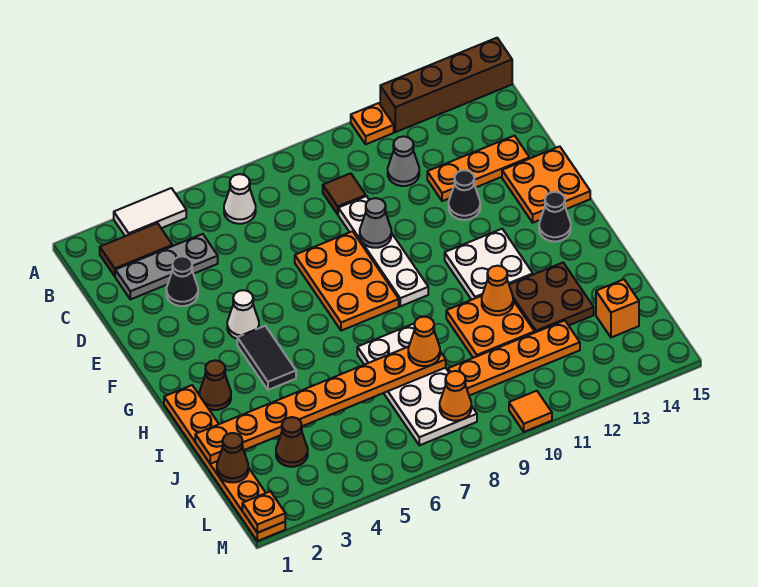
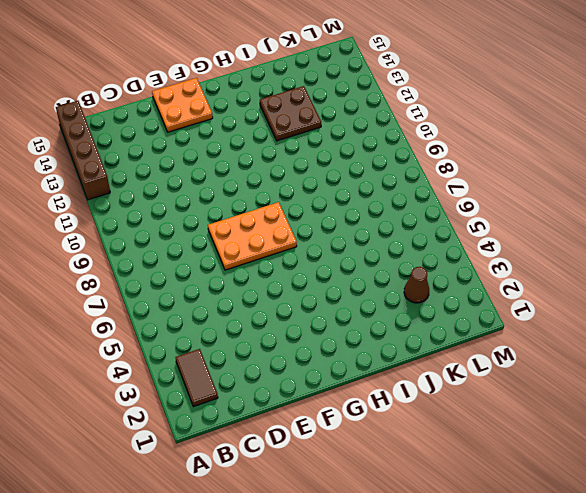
none -> white 1x2 tile [114,188,186,236]
none -> orange 1x1 plate [351,103,394,144]
none -> white 1x1 cone [224,174,256,224]
none -> grey 1x3 plate [115,234,218,299]

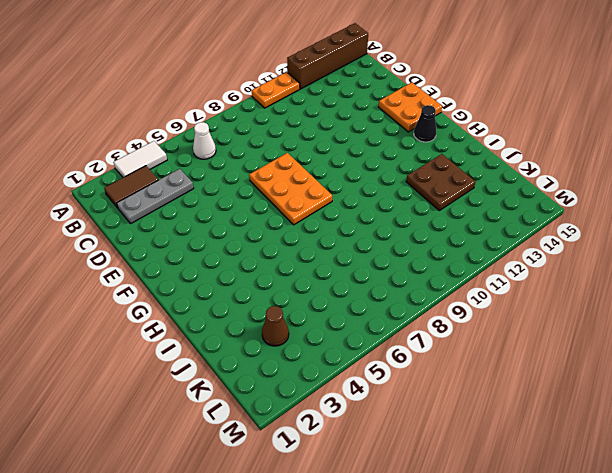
orange 1x2 plate [252,72,300,108] -> orange 1x1 plate [351,103,394,144]
none -> brown 1x1 tile [323,173,366,214]
none -> grey 1x1 cone [388,136,419,186]
none -> black 1x1 cone [166,256,198,306]
none -> white 1x4 plate [338,196,428,306]

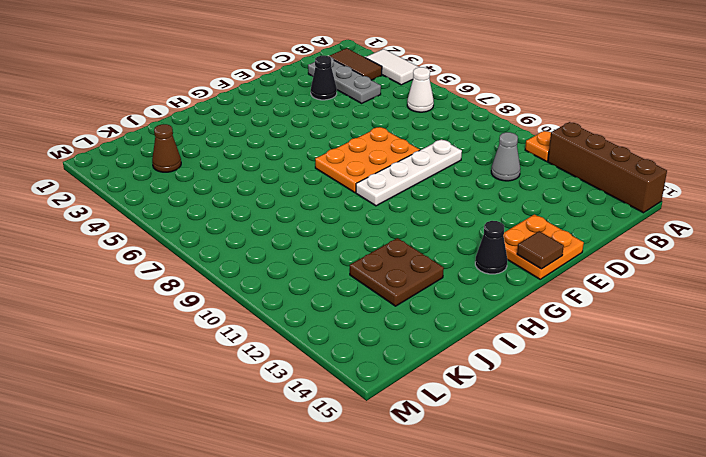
brown 1x1 tile [517,231,564,269] -> brown 1x1 tile moved to [323,173,366,214]
none -> orange 1x3 plate [427,136,530,201]
none -> black 1x1 cone [449,170,480,220]
none -> white 1x1 cone [227,290,259,339]
none -> black 1x2 tile [237,326,296,390]

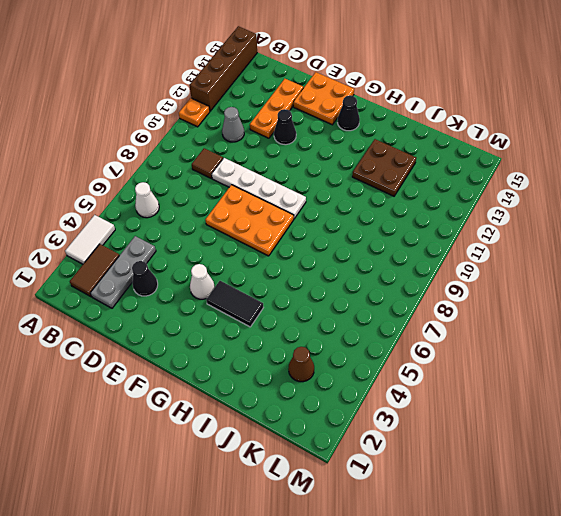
none -> white 2x2 plate [445,229,533,300]
none -> orange 1x6 plate [164,385,285,541]
none -> brown 1x1 cone [199,360,231,410]
none -> white 2x4 plate [357,324,477,445]

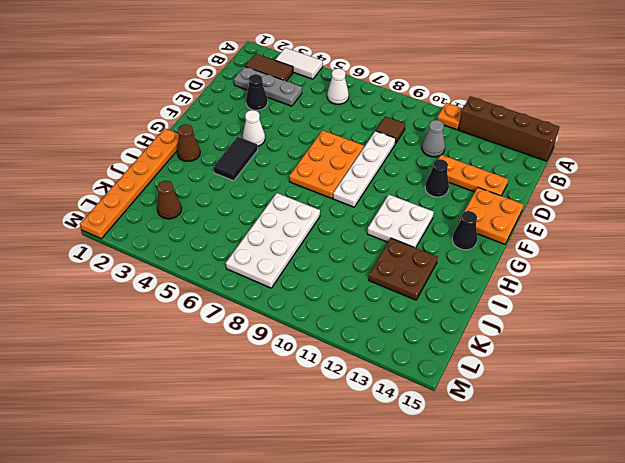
none -> orange 2x2 plate [446,296,535,358]
none -> orange 1x4 plate [448,321,580,396]
none -> orange 1x1 brick [596,279,639,337]
none -> orange 1x1 tile [509,391,552,432]

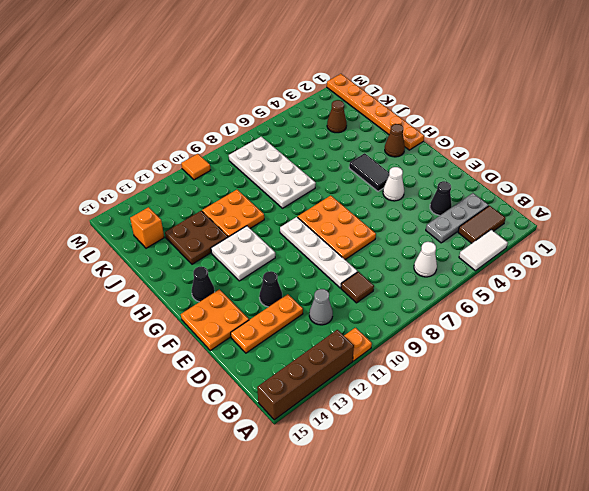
none -> orange 1x4 plate [448,321,580,396]
none -> grey 1x1 cone [360,198,391,248]
none -> orange 1x1 cone [482,266,513,315]
none -> orange 1x8 plate [195,347,446,464]

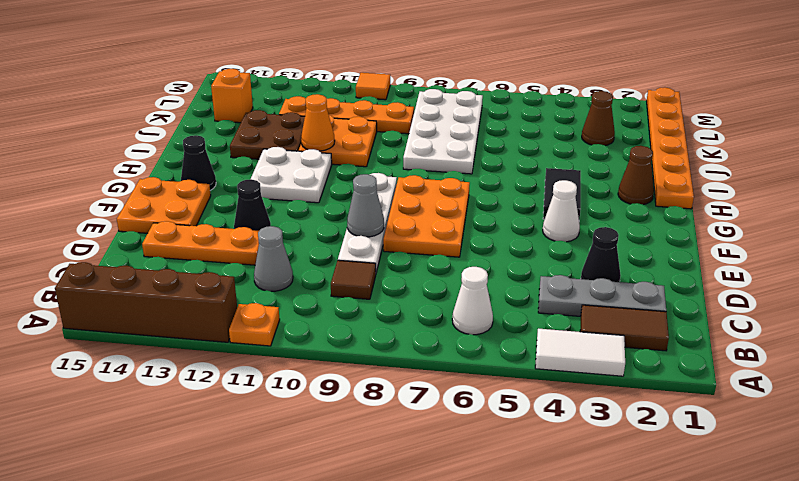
none -> orange 1x8 plate [195,347,446,464]
none -> brown 1x1 cone [217,433,248,482]
none -> orange 1x1 cone [440,371,471,421]
none -> orange 1x1 plate [242,491,285,533]

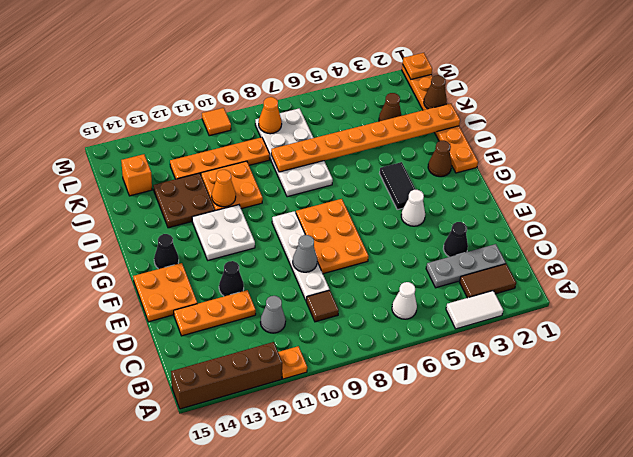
none -> orange 1x1 cone [408,317,440,366]

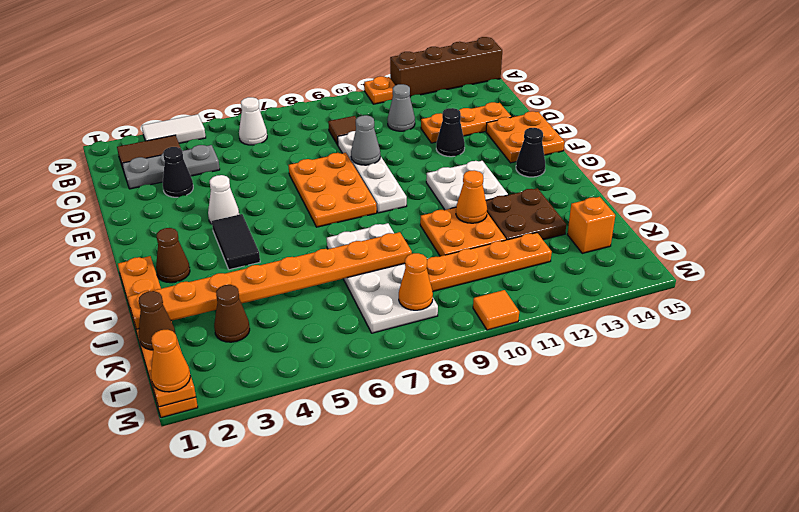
orange 1x1 cone [151,330,190,392] -> orange 1x1 cone moved to [408,317,440,366]

